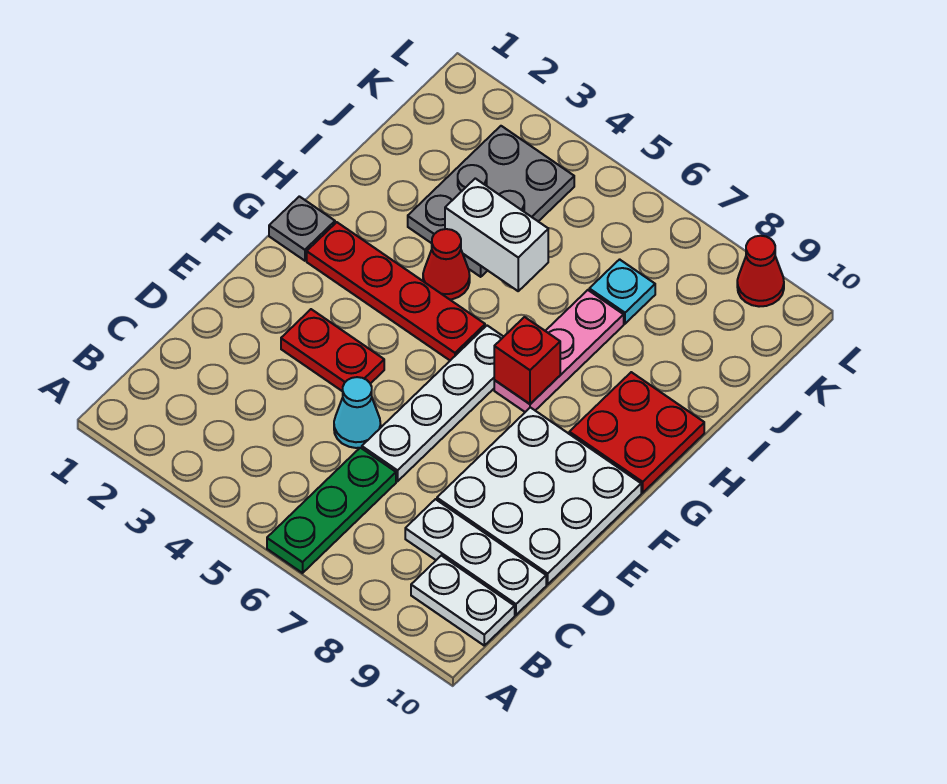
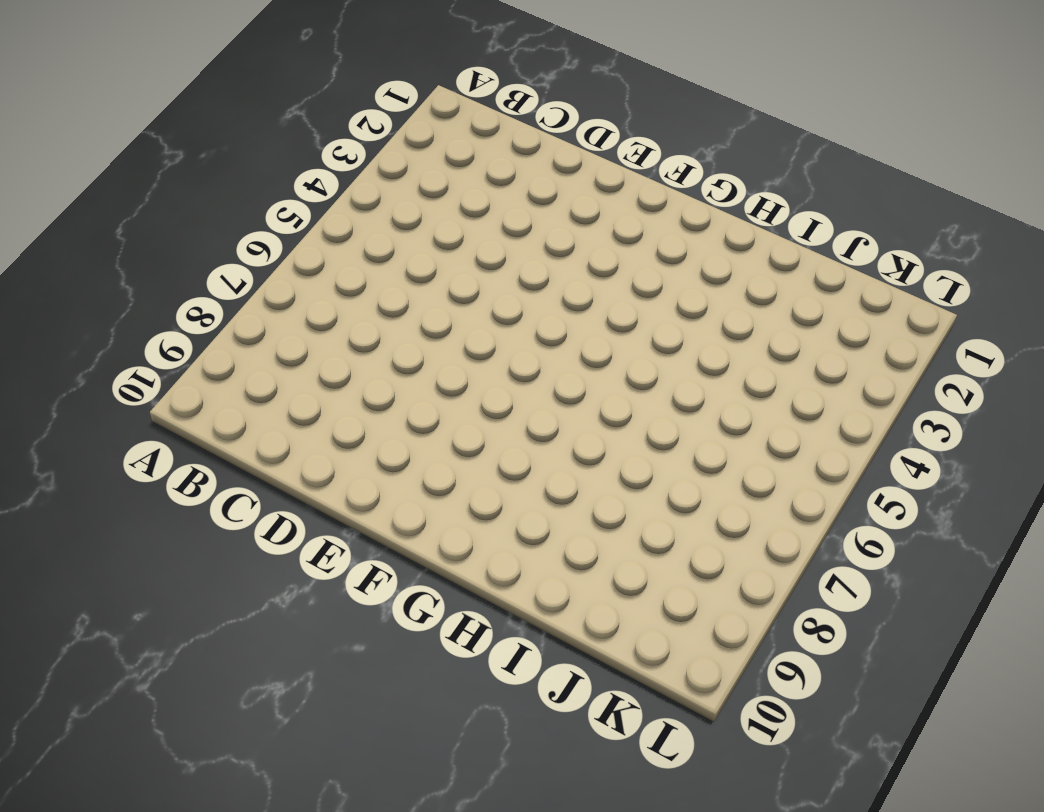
none -> green 1x3 plate [267,448,396,573]
none -> white 1x2 plate [411,556,515,645]
none -> white 1x3 plate [405,499,546,615]

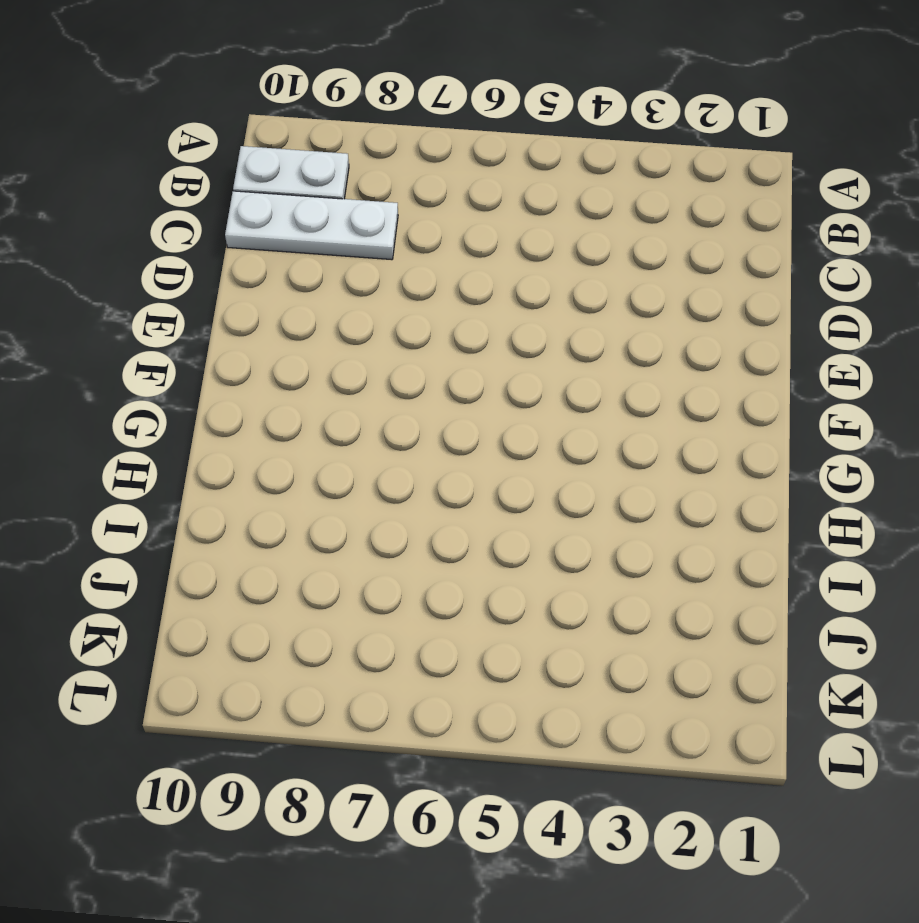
none -> green 1x3 plate [267,448,396,573]
none -> cyan 1x1 cone [334,377,381,448]
none -> white 1x4 plate [362,326,503,481]

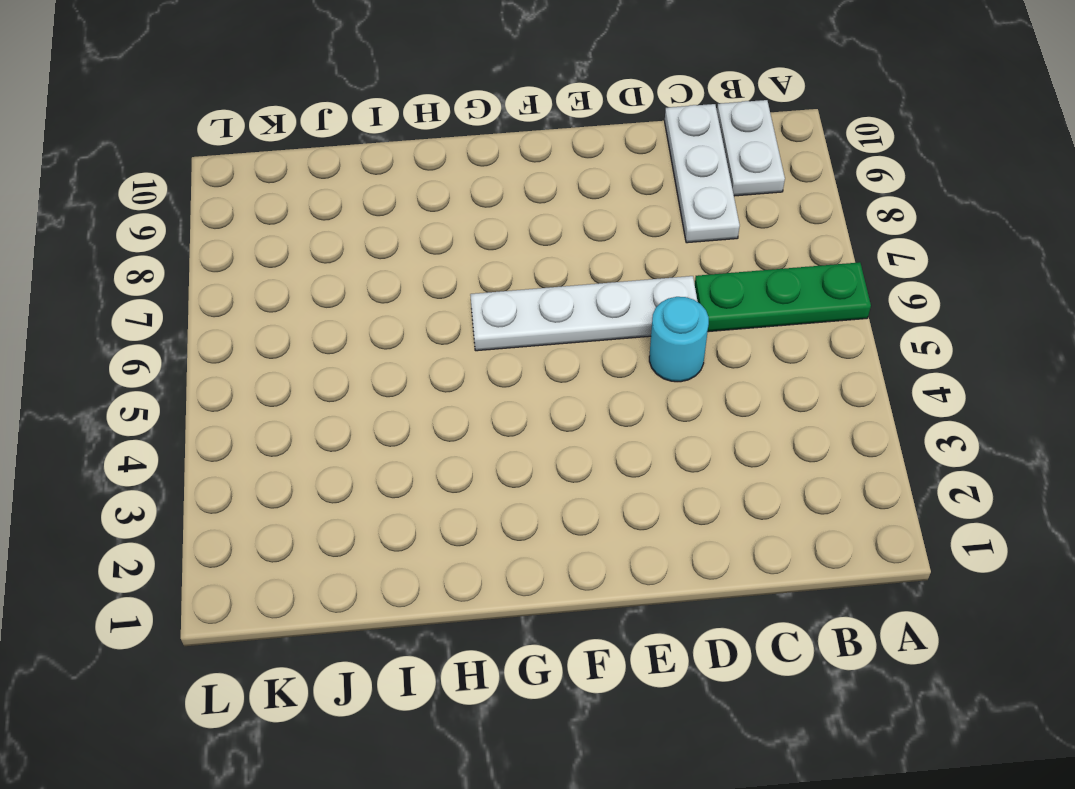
cyan 1x1 round brick [649,297,709,382] -> cyan 1x1 cone [334,377,381,448]
none -> white 3x3 plate [437,408,641,584]
none -> red 1x2 plate [281,309,384,391]
none -> grey 1x1 plate [269,196,335,261]

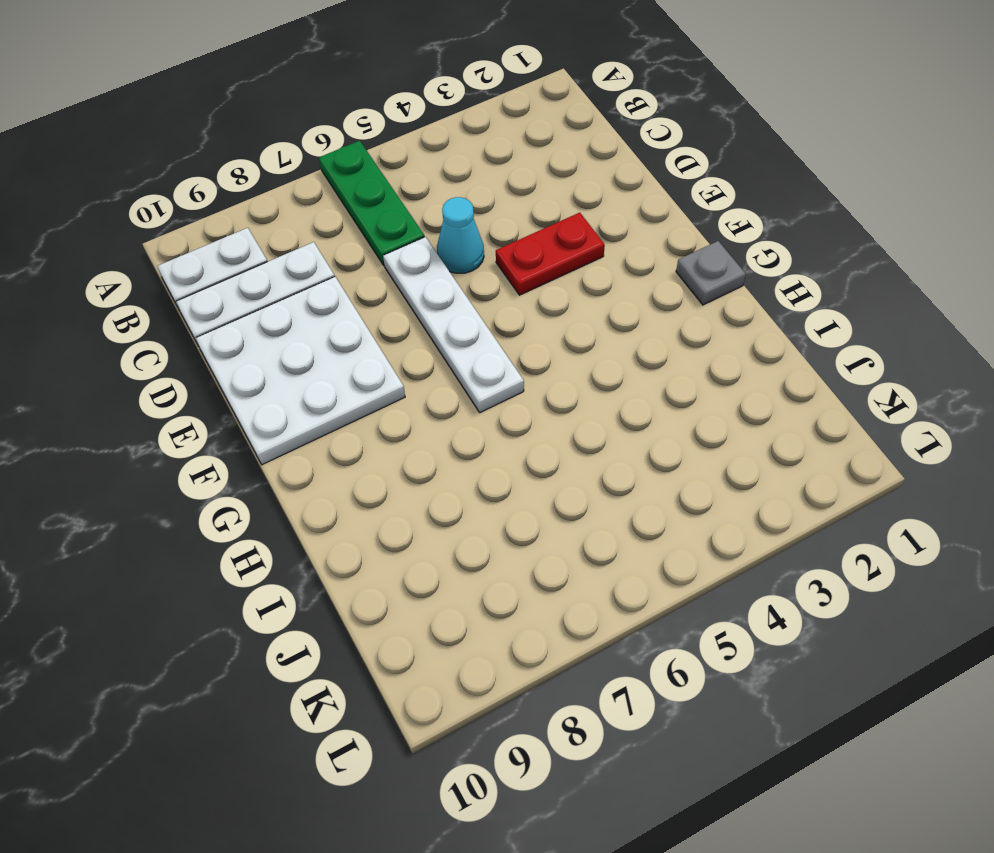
none -> red 1x4 plate [307,222,485,360]
none -> pink 1x3 plate [494,290,624,412]
none -> red 2x2 plate [569,372,704,493]

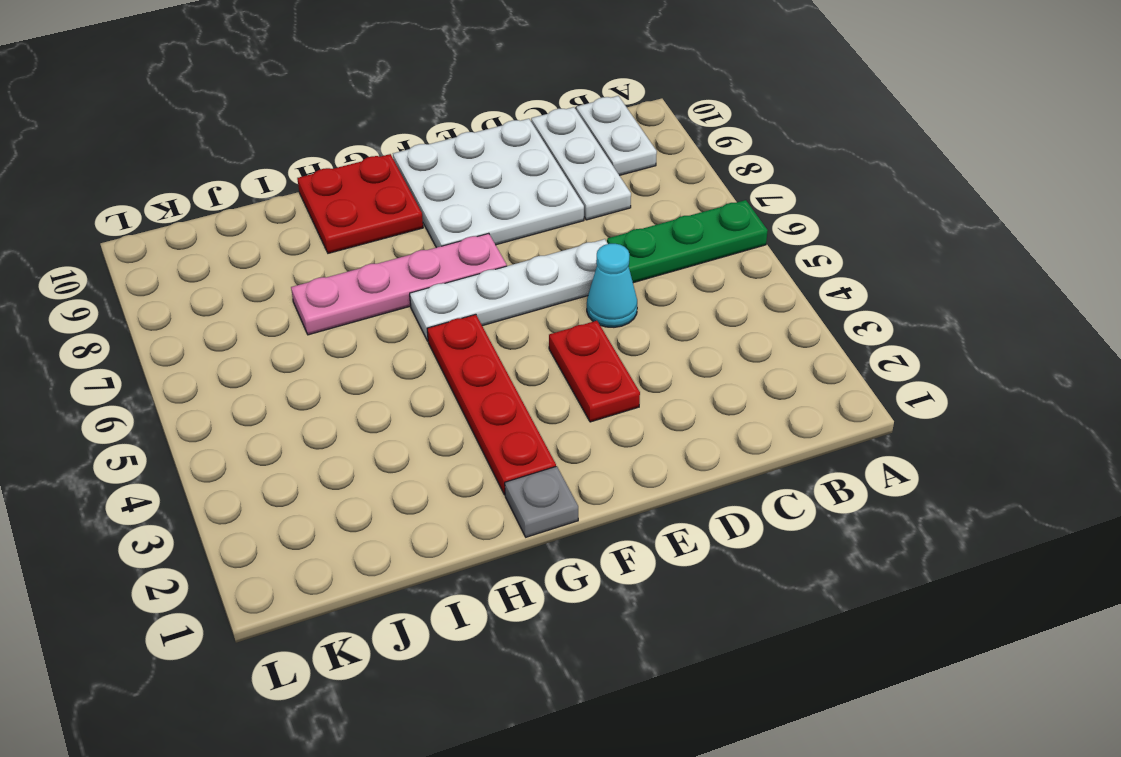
pink 1x4 plate [291,233,507,335] -> pink 1x3 plate [494,290,624,412]
none -> red 1x1 cone [423,229,470,299]
none -> grey 2x3 plate [408,126,574,277]
none -> cyan 1x1 plate [589,259,655,324]

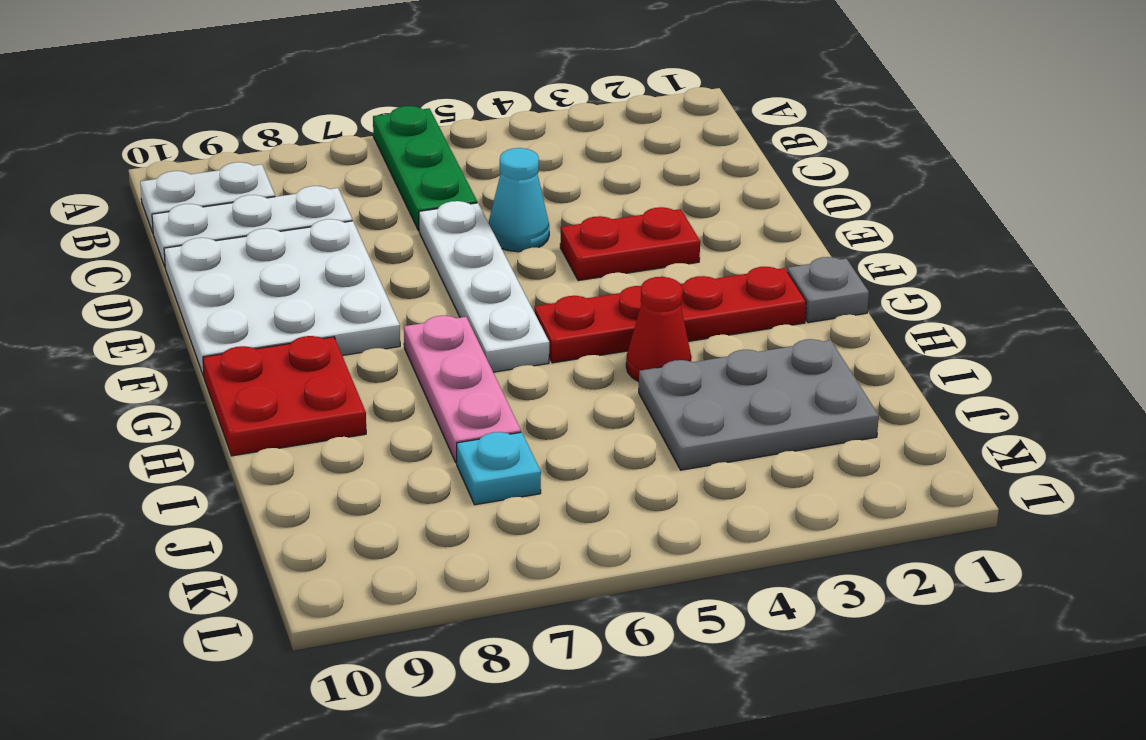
grey 2x3 plate [639,339,879,470] -> grey 2x3 plate turned to [408,126,574,277]
none -> red 1x1 cone [737,236,784,307]
none -> red 1x1 brick [494,317,560,404]
none -> white 1x2 brick [445,178,548,291]

